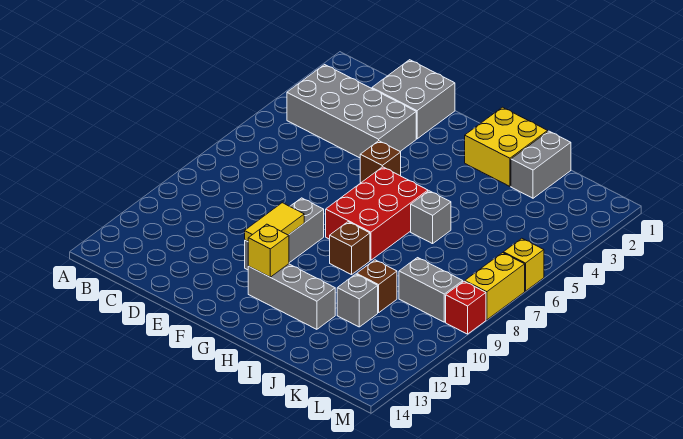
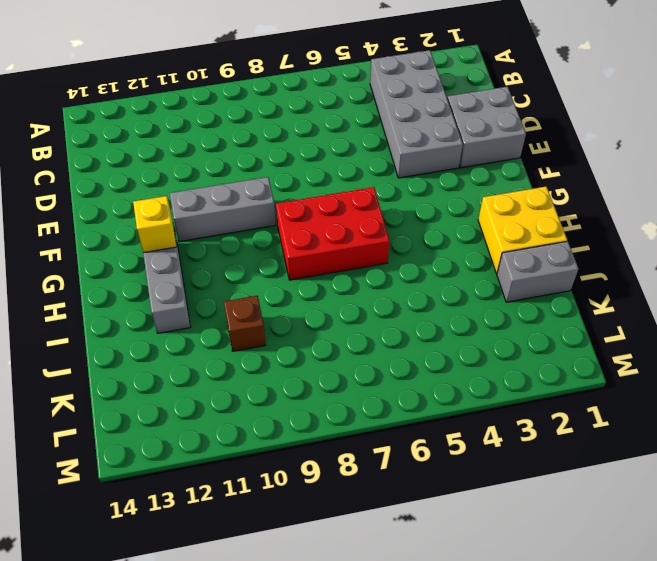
none -> brown 1x1 brick [360,141,401,182]
none -> brown 1x1 brick [330,222,370,275]
none -> grey 1x1 brick [411,191,451,244]

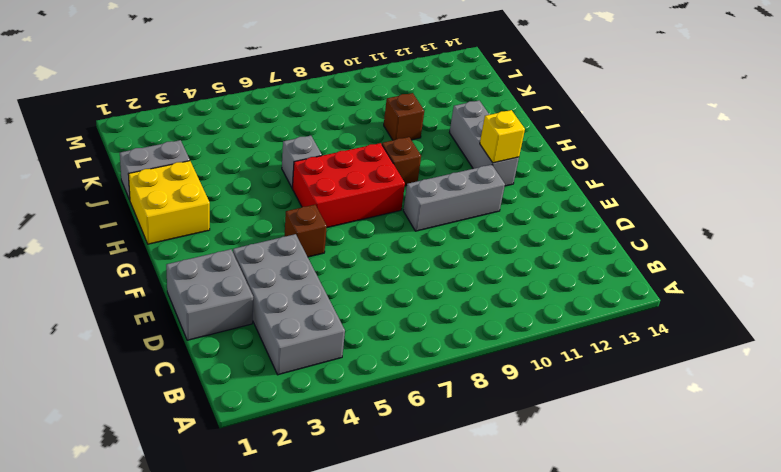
none -> grey 1x1 brick [337,274,378,327]
none -> grey 1x2 brick [399,258,463,322]
none -> yellow 1x1 brick [503,238,544,291]

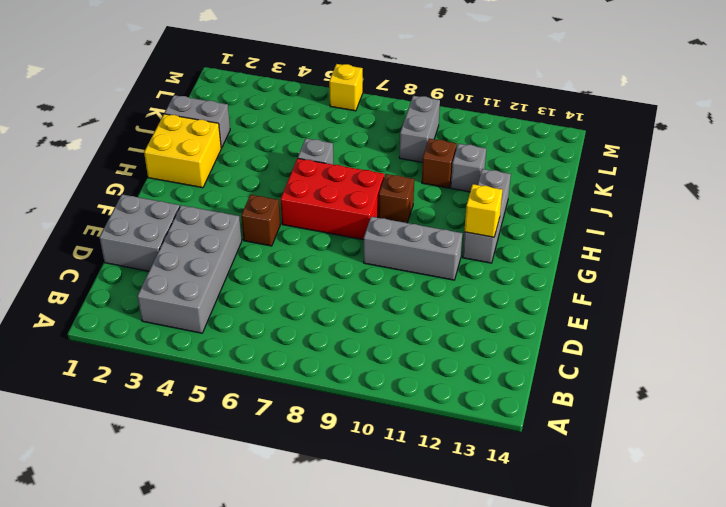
none -> yellow 1x2 brick [465,253,525,320]
none -> red 1x1 brick [446,281,486,334]
none -> yellow 1x2 tile [245,203,304,241]

